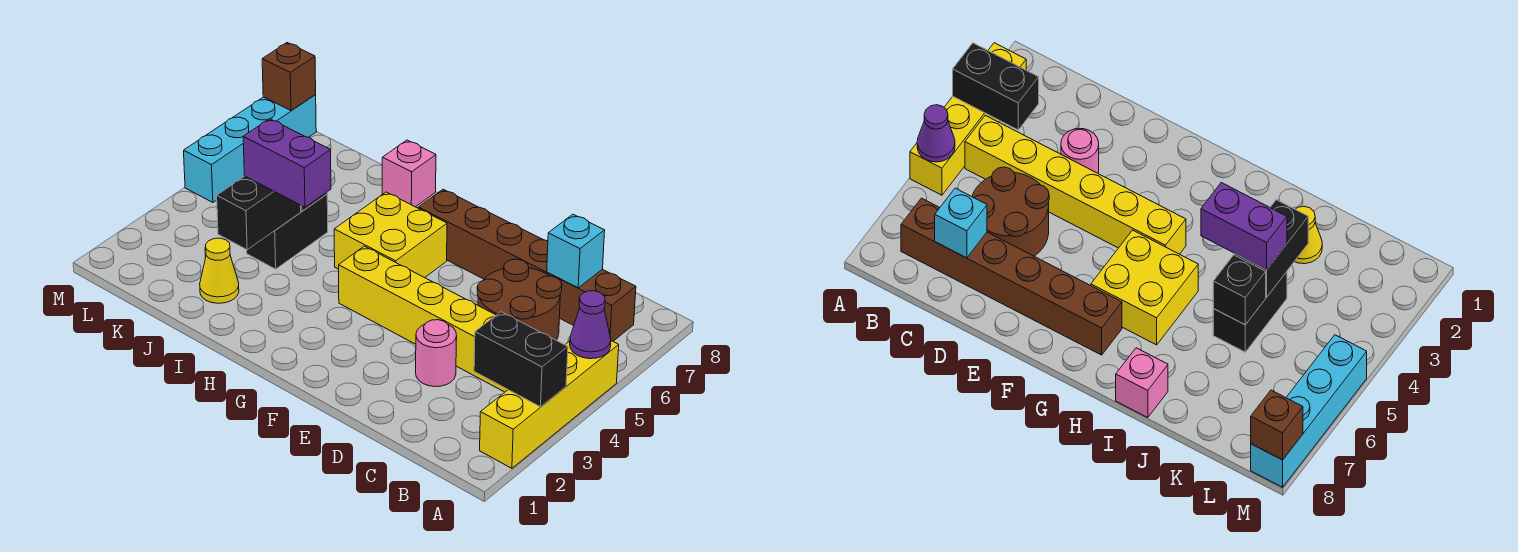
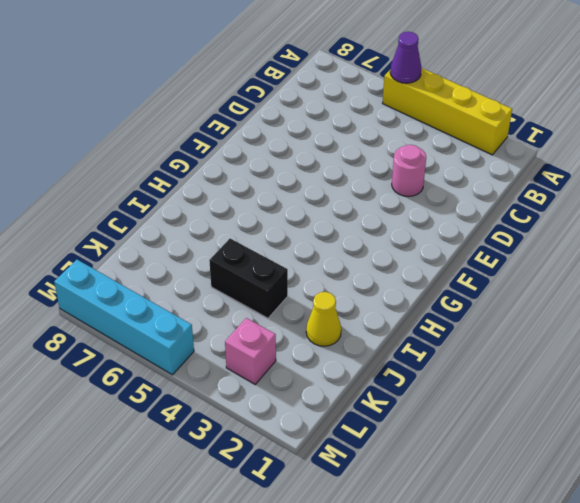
pink 1x1 brick [225,318,276,384] -> pink 1x1 brick moved to [382,140,436,207]
none -> yellow 1x6 brick [339,246,508,392]
none -> brown 1x6 brick [418,189,636,341]
none -> brown 2x2 round brick [477,259,562,340]

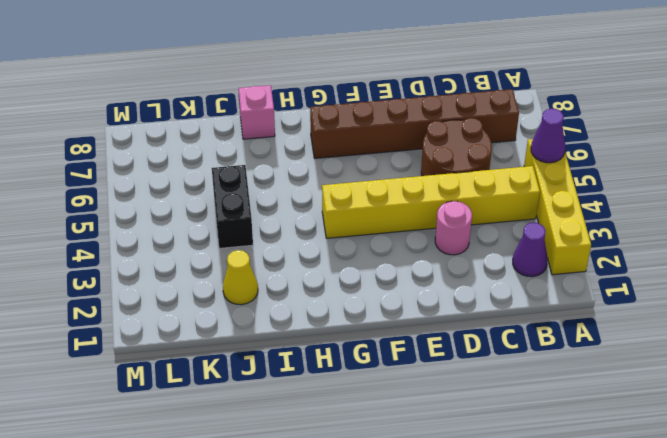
purple 1x1 cone [513,223,548,277] -> none
none -> yellow 2x2 brick [334,192,447,278]
none -> cyan 1x4 brick [184,95,316,202]
none -> black 1x2 brick [474,312,568,407]

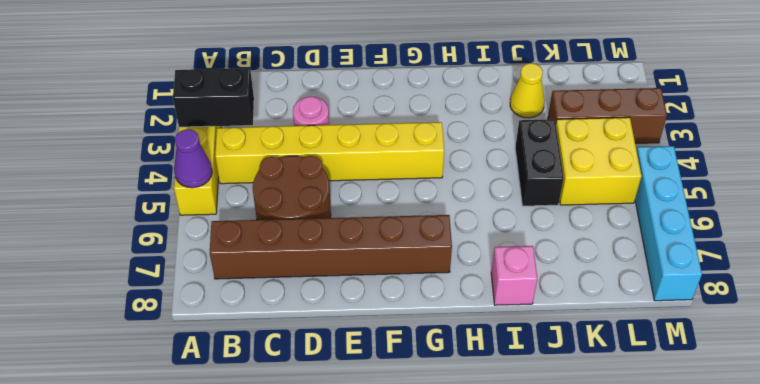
brown 1x3 brick [548,88,667,143] -> none
yellow 2x2 brick [556,117,641,205] -> yellow 2x2 brick moved to [334,192,447,278]
none -> cyan 1x1 brick [547,214,605,288]
none -> black 1x2 brick [217,176,301,250]
none -> black 1x1 brick [1213,255,1266,325]

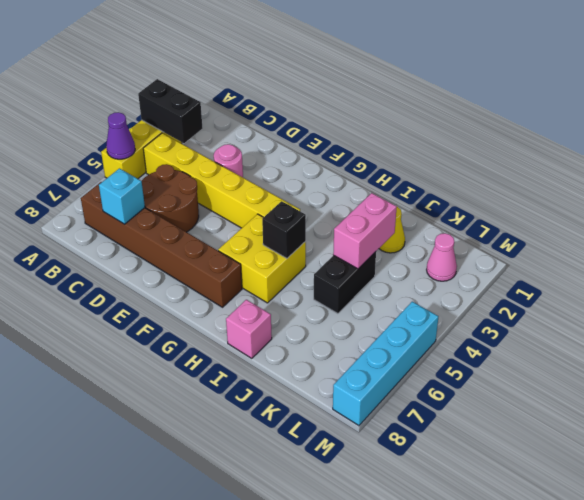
black 1x1 brick [262,201,306,258] -> black 1x1 brick moved to [1213,255,1266,325]
pink 1x2 brick [333,193,397,269] -> black 1x2 brick [217,176,301,250]
pink 1x1 cone [427,233,457,281] -> none
none -> brown 1x1 brick [262,43,316,111]
none -> purple 1x2 brick [243,119,331,207]

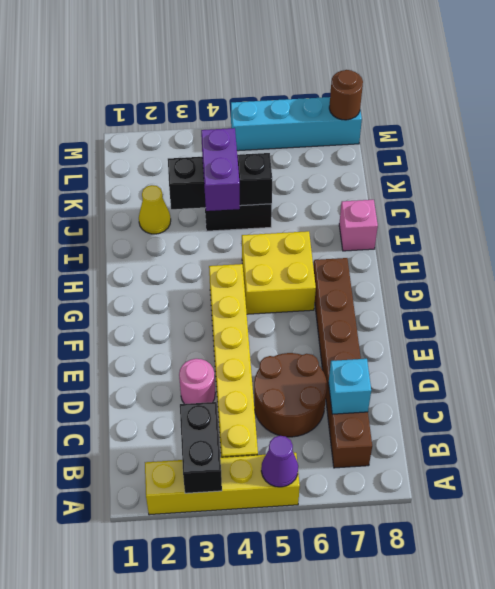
brown 1x1 round brick [329,70,363,120] -> brown 1x1 brick [262,43,316,111]

